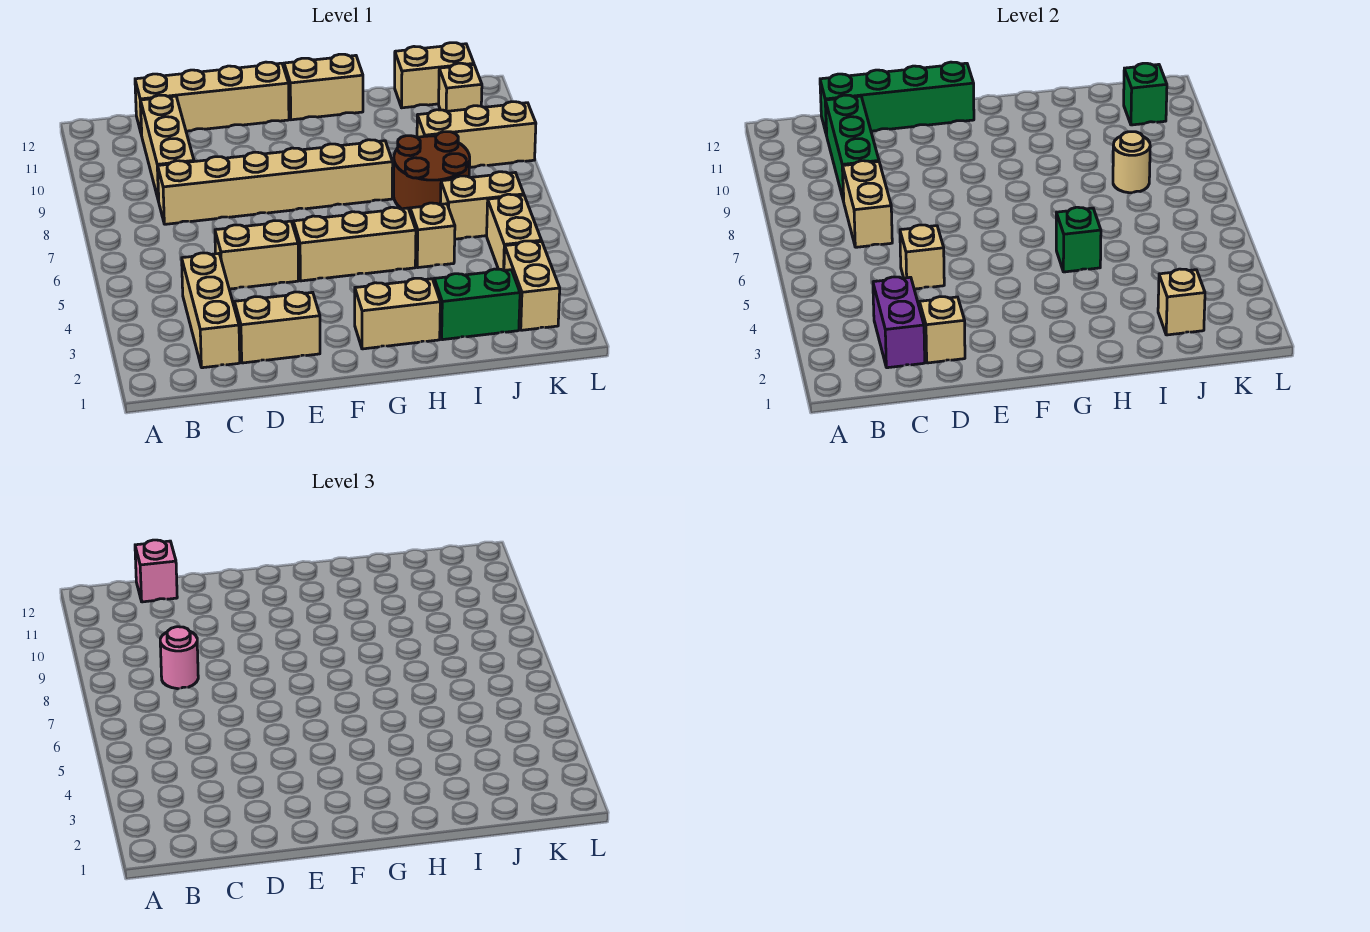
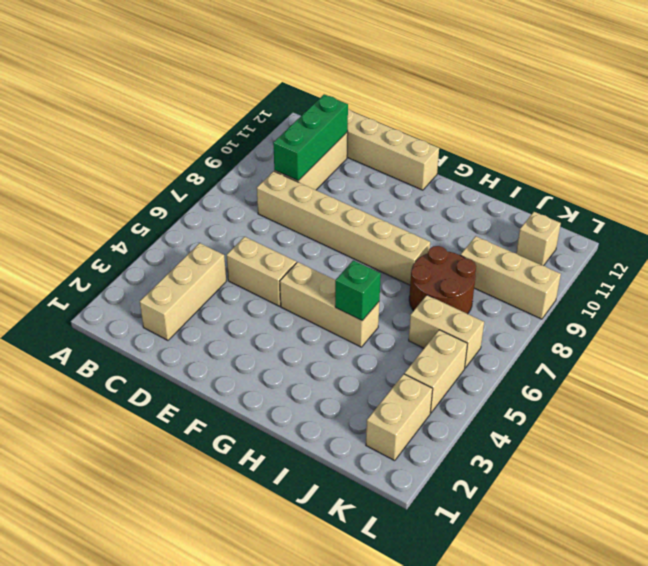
none -> tan 1x2 brick [235,292,320,363]
none -> tan 1x2 brick [355,278,440,349]
none -> tan 1x2 brick [284,54,363,120]
none -> green 1x2 brick [434,269,520,340]

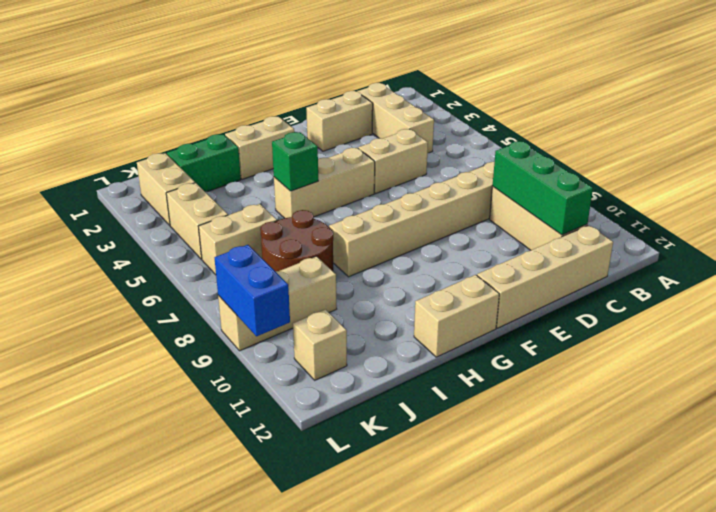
blue 1x2 brick [215,245,290,336] -> none
none -> tan 1x1 brick [410,203,455,268]
none -> tan 1x2 brick [395,43,474,108]
none -> purple 1x2 brick [873,277,925,368]
none -> tan 1x2 brick [843,161,892,247]

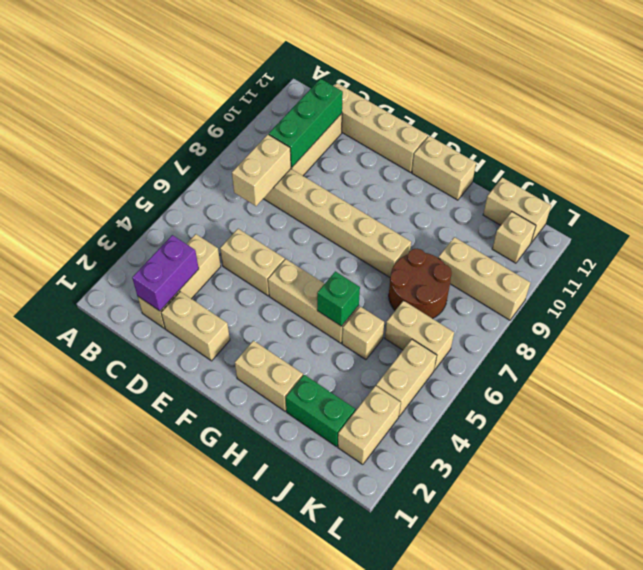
none -> green 1x4 brick [820,62,974,135]
none -> tan 1x1 brick [920,297,965,363]
none -> tan 1x1 brick [900,225,944,289]
none -> tan 1x1 brick [1158,269,1205,335]

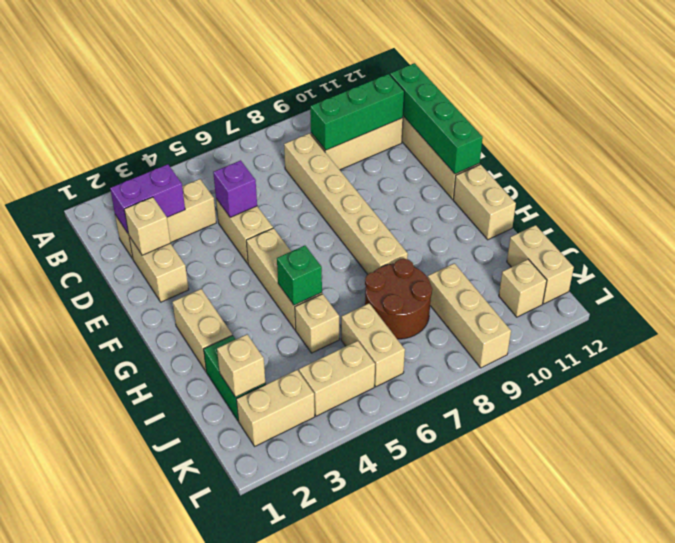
purple 1x1 brick [213,160,257,217] -> tan 1x1 brick [900,225,944,289]
none -> tan 1x2 brick [843,161,892,247]
none -> tan 1x1 round brick [1113,132,1150,193]
none -> green 1x1 brick [1124,63,1167,125]
none -> pink 1x1 round brick [160,627,198,689]

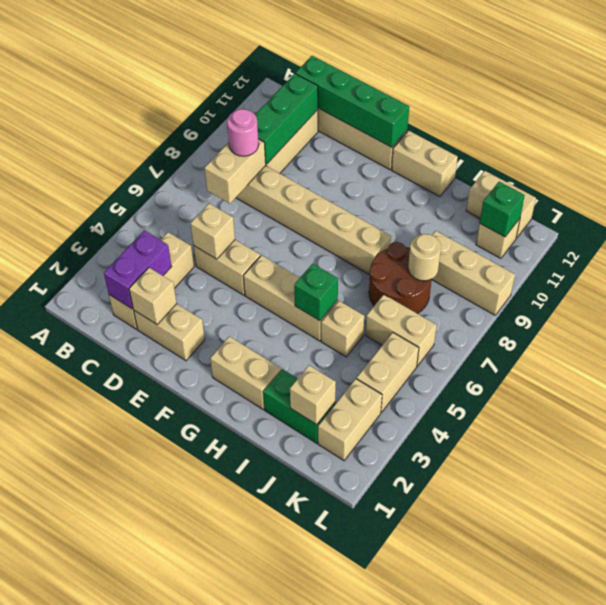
none -> pink 1x1 brick [135,540,177,602]

